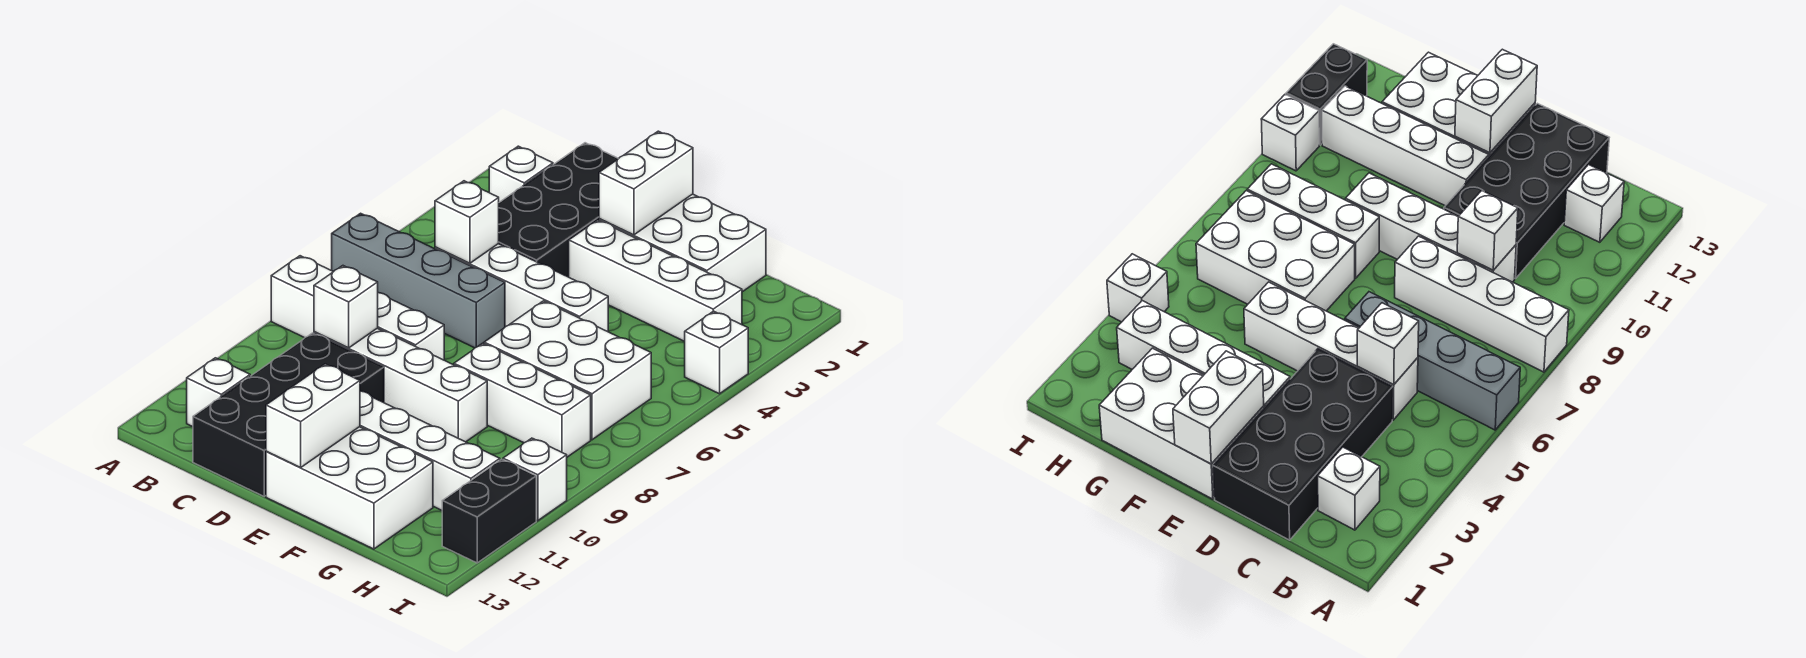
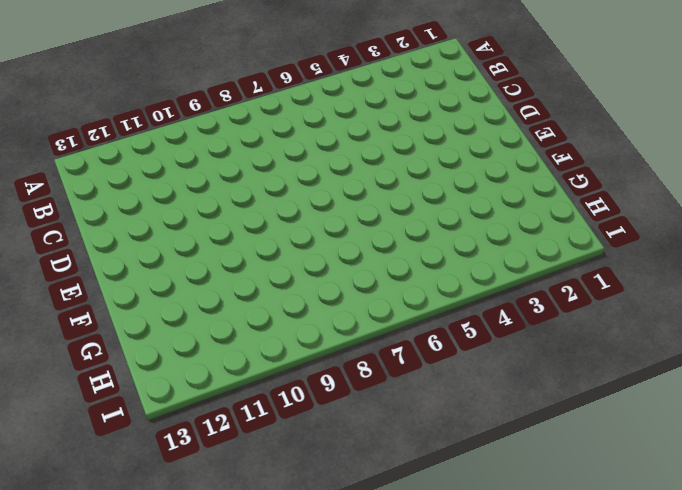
none -> grey 1x4 brick [332,213,505,348]
none -> white 1x4 brick [271,256,444,360]
none -> white 1x1 brick [489,146,553,202]

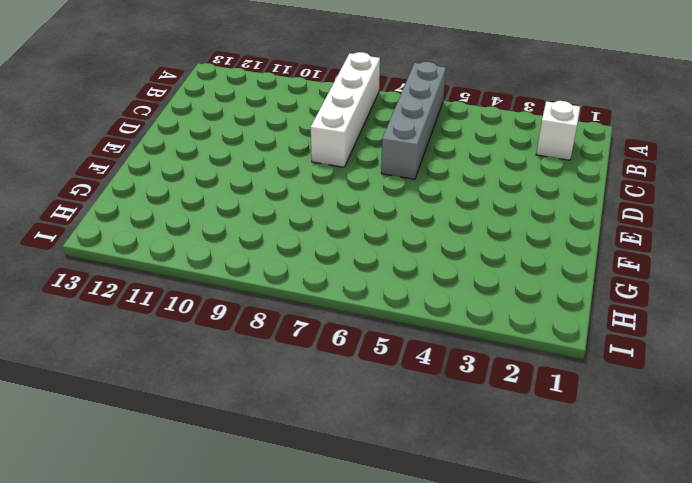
none -> white 1x1 brick [187,358,250,427]
none -> black 2x4 brick [499,143,618,277]
none -> white 1x4 brick [435,244,608,332]

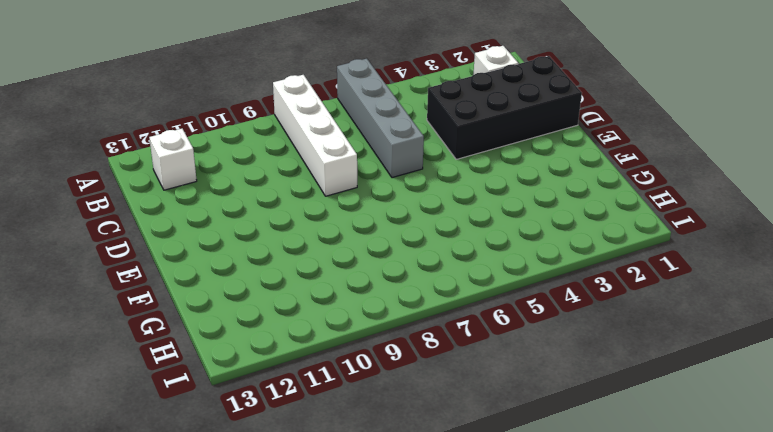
none -> white 1x4 brick [435,244,608,332]
none -> white 1x4 brick [314,328,487,442]
none -> black 2x4 brick [193,333,384,496]

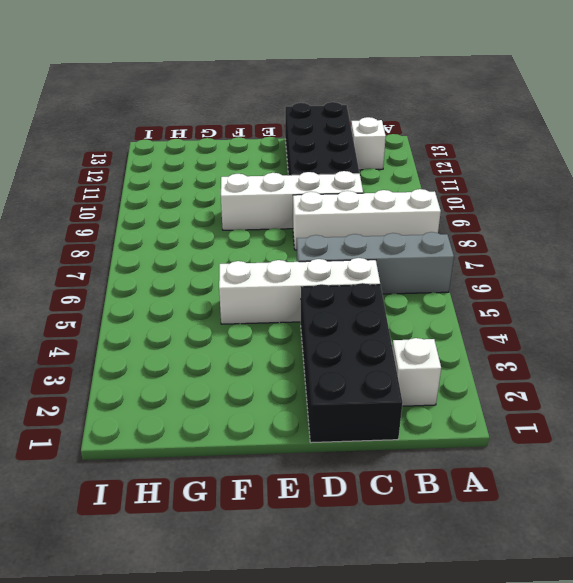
none -> white 2x3 brick [599,194,766,292]
none -> white 1x4 brick [569,220,742,341]
none -> white 1x4 brick [360,391,500,510]

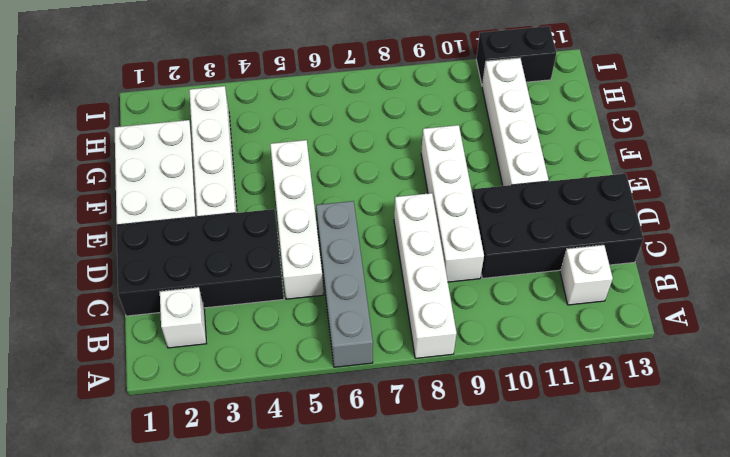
none -> white 2x3 brick [266,427,433,549]
none -> white 2x3 brick [484,301,651,440]
none -> white 1x3 brick [454,343,591,457]

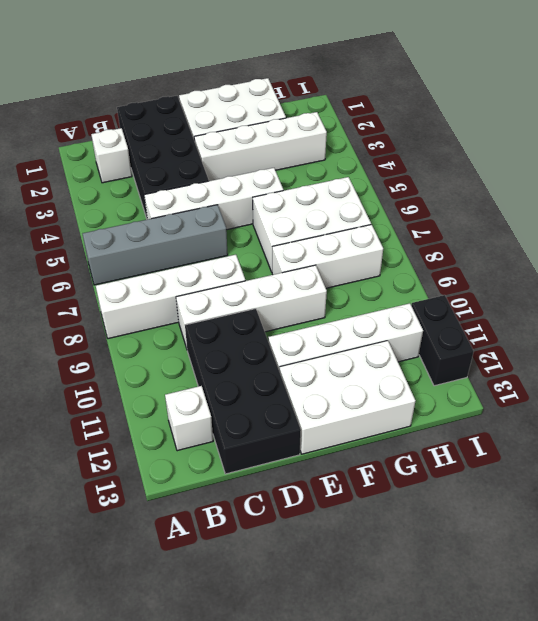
none -> white 1x1 brick [685,311,748,394]
none -> white 1x1 brick [503,438,567,521]
none -> white 1x1 brick [435,181,499,263]

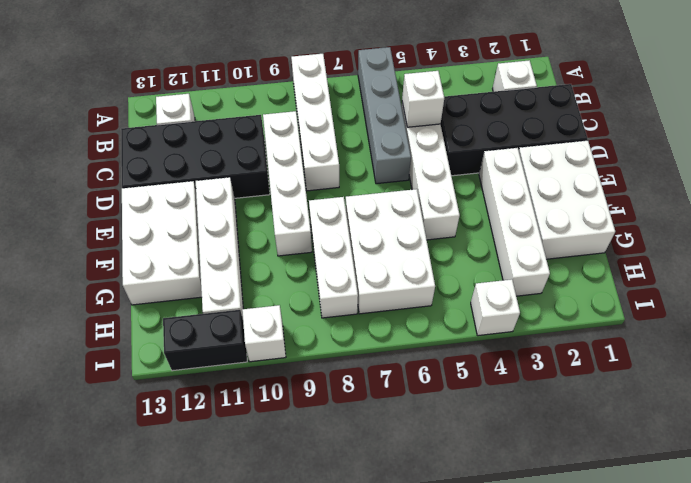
none -> white 1x1 brick [314,266,378,348]
none -> white 1x2 brick [599,131,693,235]
none -> white 1x2 brick [266,364,360,467]

